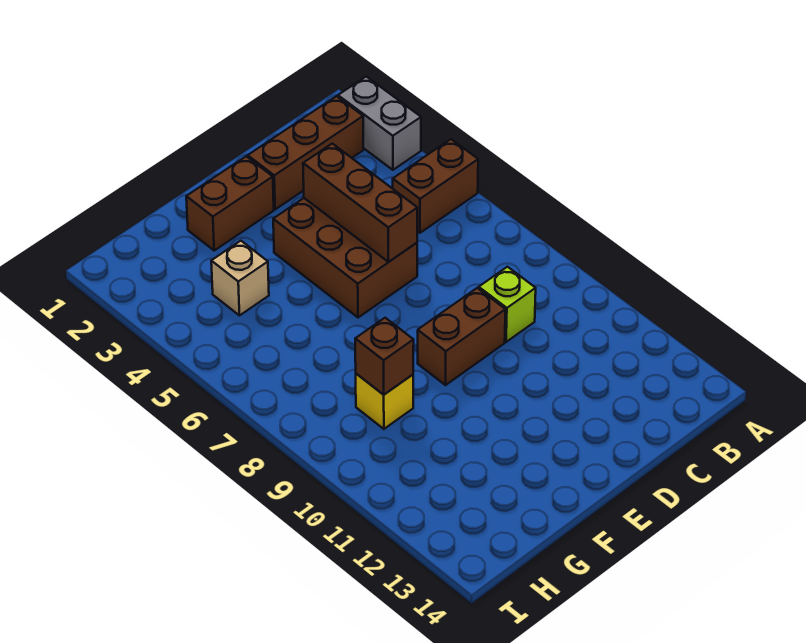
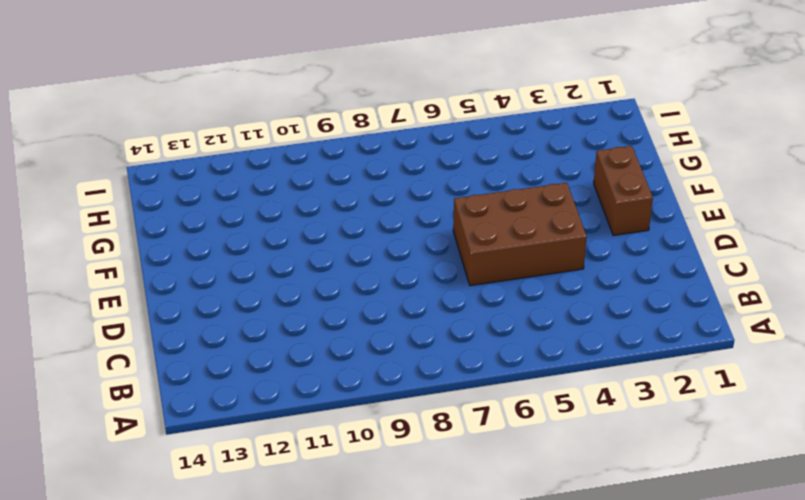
none -> grey 1x2 brick [338,76,421,170]
none -> brown 1x2 brick [393,139,478,233]

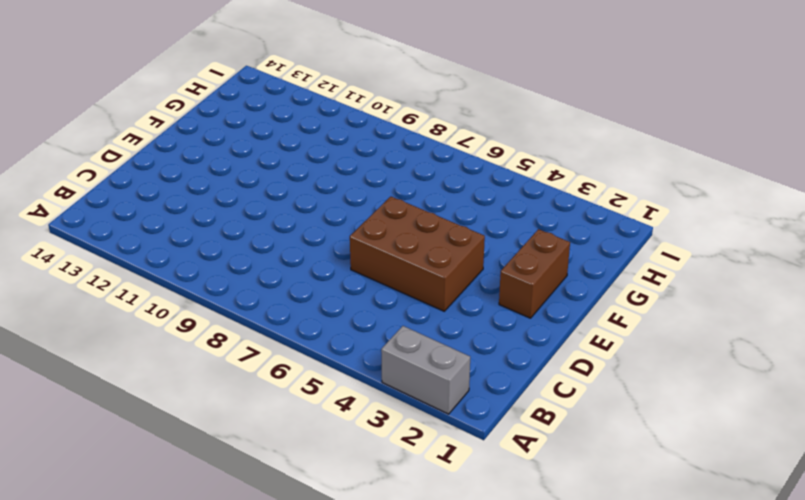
none -> brown 1x2 brick [393,139,478,233]
none -> brown 1x3 brick [248,96,363,209]

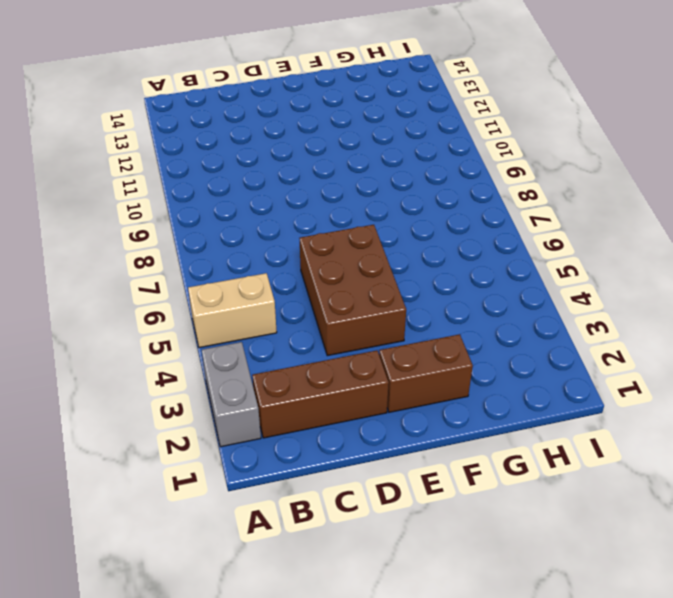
tan 1x2 brick [188,273,277,348] -> brown 1x2 brick [393,139,478,233]
none -> lime 1x1 brick [479,267,536,342]
none -> brown 1x2 brick [418,288,505,385]

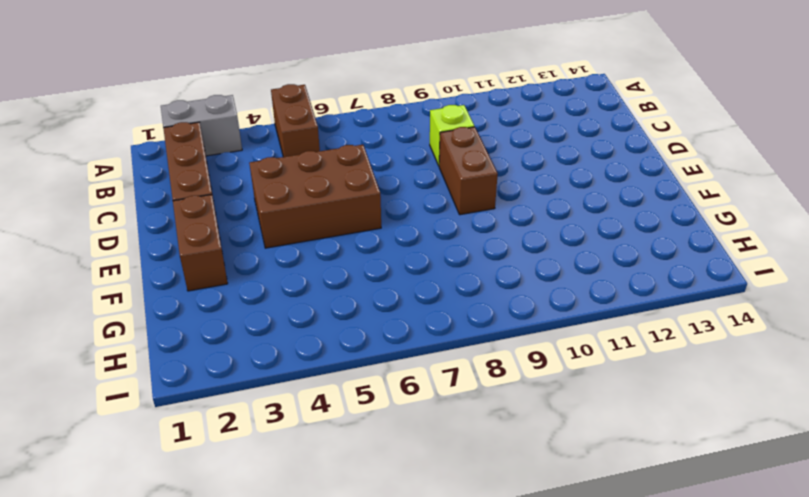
none -> tan 1x1 brick [211,241,269,315]
none -> yellow 1x1 brick [356,374,413,429]

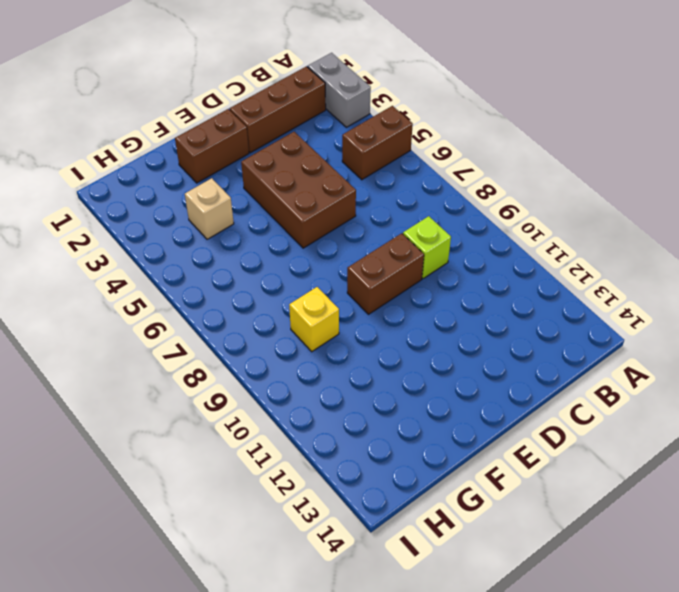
none -> brown 1x3 brick [303,144,417,262]
none -> brown 1x1 brick [355,318,414,395]

